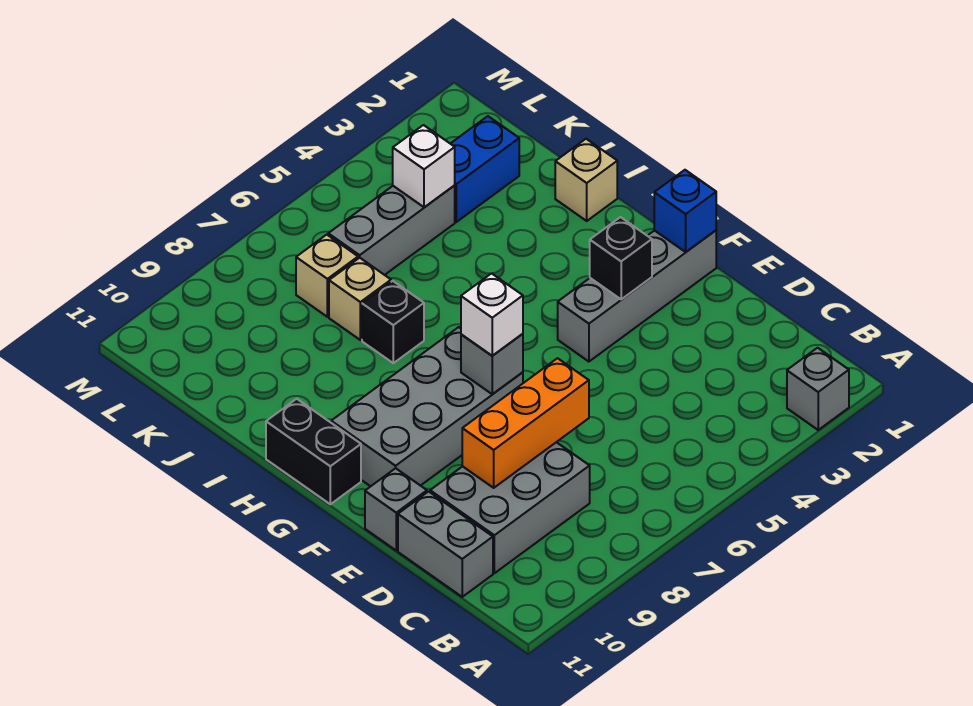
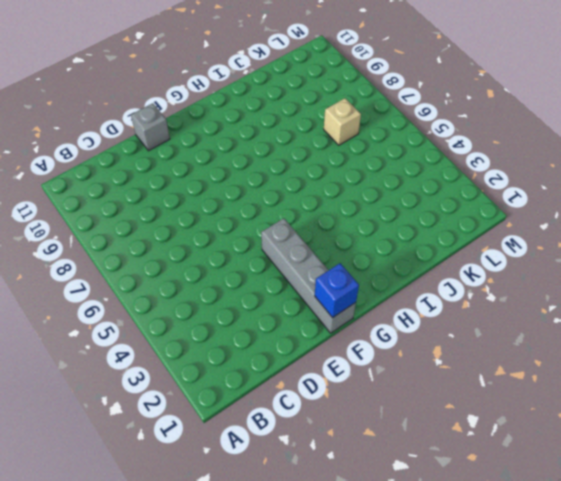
none -> grey 1x1 brick [787,348,849,430]
none -> grey 2x3 brick [430,442,590,573]
none -> grey 1x2 brick [398,492,493,597]

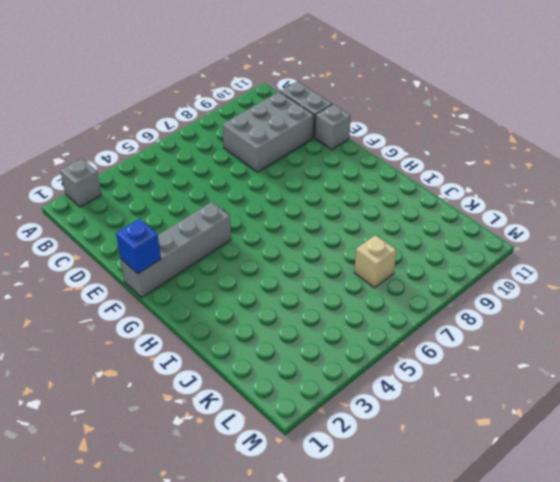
none -> grey 2x4 brick [331,327,523,486]
none -> black 1x2 brick [266,399,361,504]
none -> tan 1x1 brick [555,139,617,221]

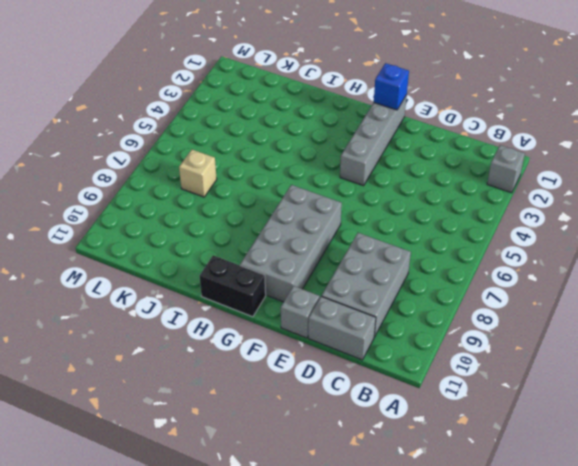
none -> tan 1x1 brick [555,139,617,221]
none -> black 1x1 brick [362,281,424,363]
none -> tan 1x1 brick [329,258,391,340]

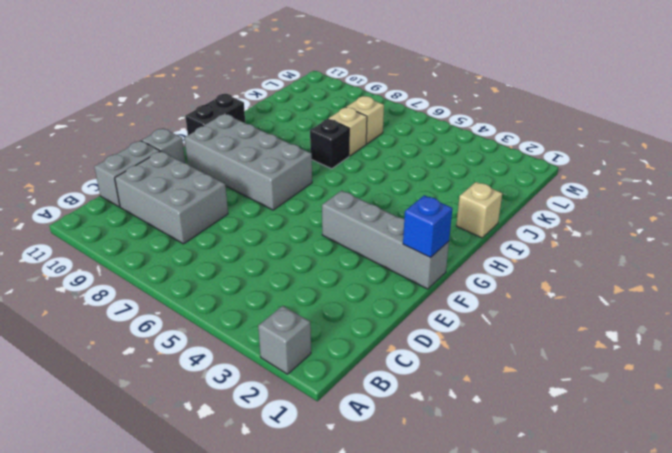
none -> blue 1x2 brick [450,116,519,222]
none -> grey 1x3 brick [328,185,455,275]
none -> orange 1x3 brick [462,358,589,488]

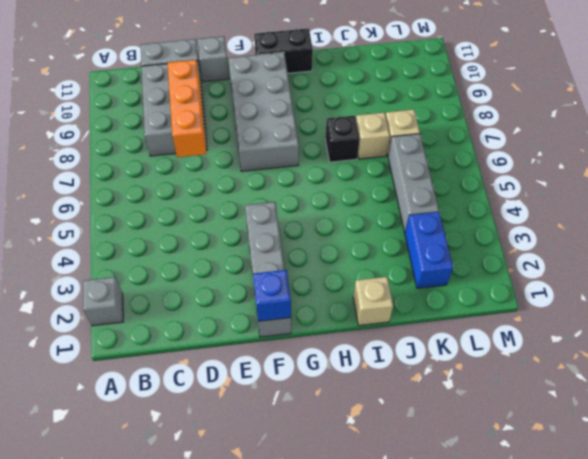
none -> black 1x1 brick [590,217,652,299]
none -> grey 1x1 brick [461,334,523,394]
none -> white 1x1 brick [393,125,455,207]

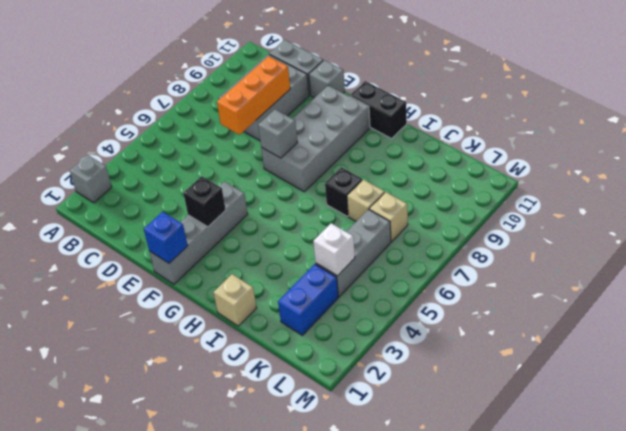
none -> white 1x1 brick [461,273,523,356]

